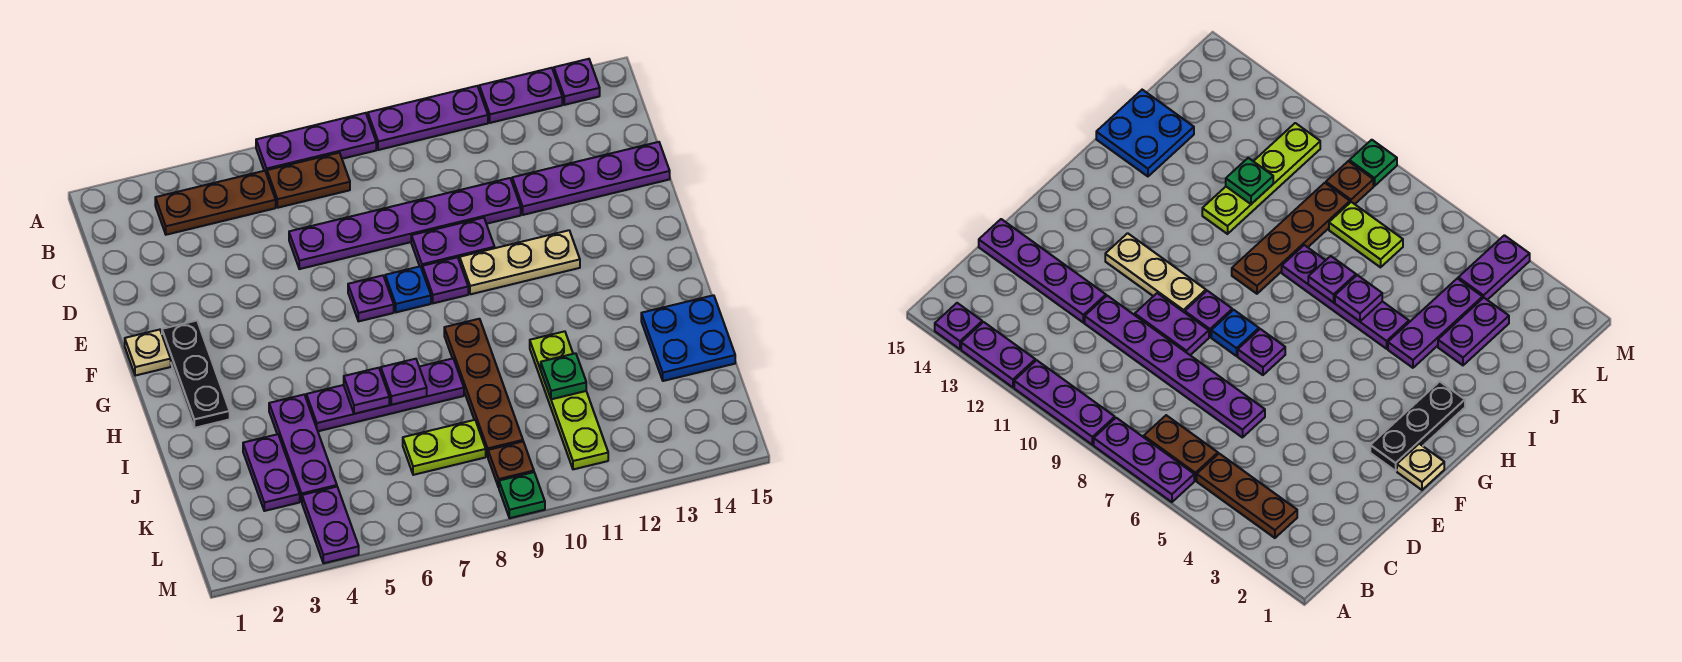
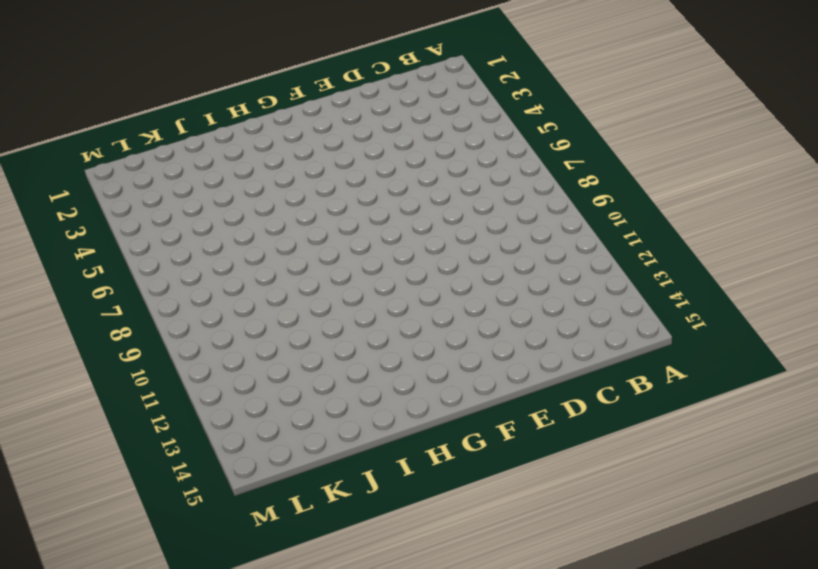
none -> purple 1x3 plate [256,113,376,174]
none -> purple 1x3 plate [368,86,488,150]
none -> purple 1x2 plate [479,68,562,123]

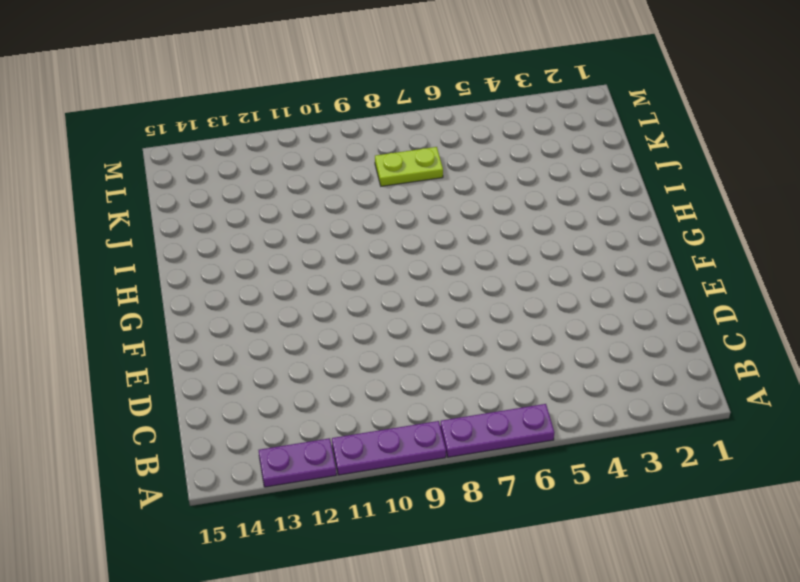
none -> purple 1x1 plate [554,59,600,105]
none -> brown 1x3 plate [155,171,276,235]
none -> brown 1x2 plate [267,153,350,208]

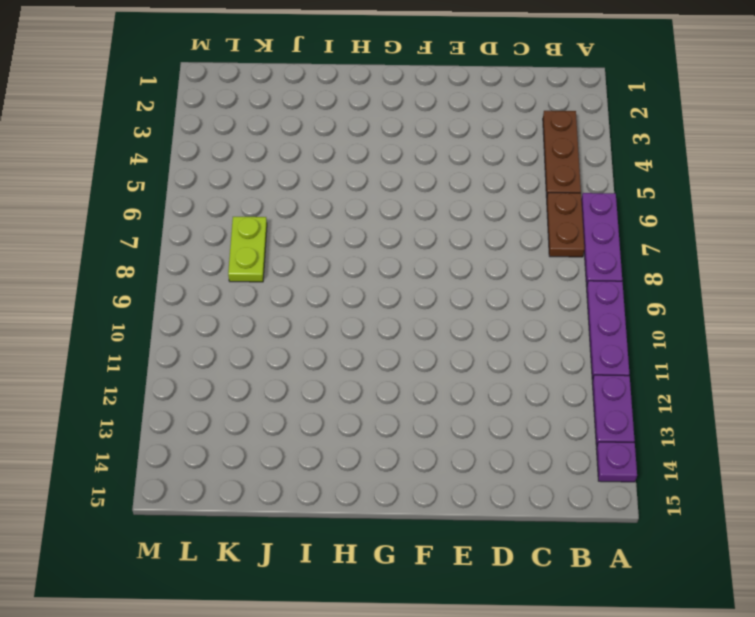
none -> purple 1x6 plate [289,178,521,269]
none -> purple 1x4 plate [512,142,670,215]
none -> purple 1x2 plate [411,218,495,269]

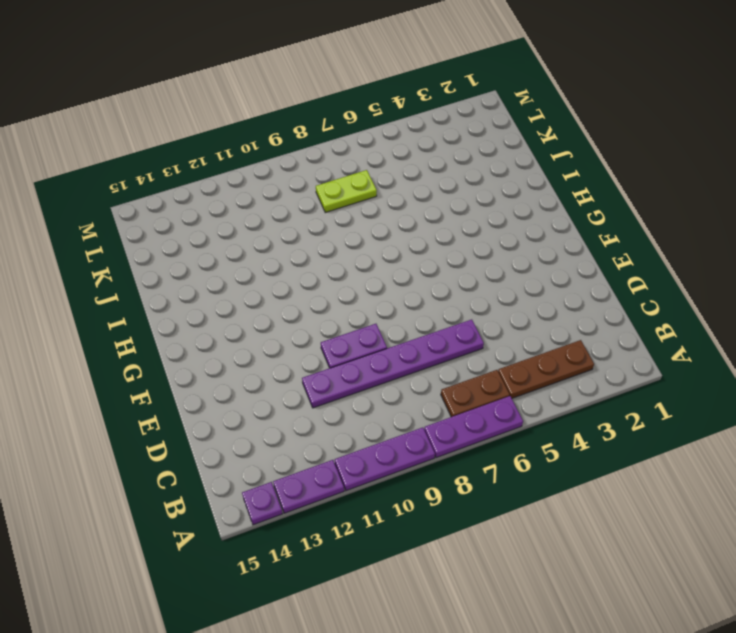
none -> purple 1x4 plate [512,142,670,215]
none -> tan 1x1 plate [125,330,171,376]
none -> black 1x3 plate [162,321,230,428]

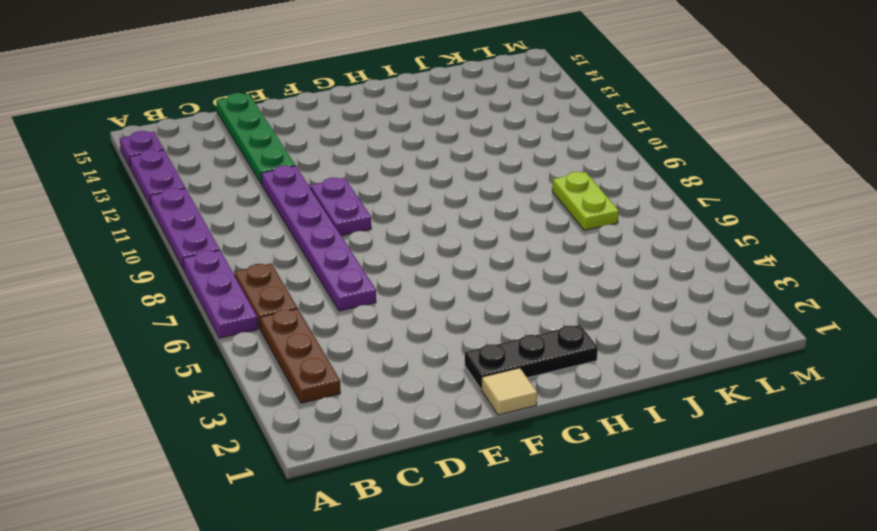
green 1x4 plate [216,93,295,184] -> purple 1x4 plate [512,142,670,215]
tan 1x1 tile [481,368,537,415] -> tan 1x1 plate [125,330,171,376]
none -> purple 1x1 plate [348,275,394,321]
none -> blue 1x1 plate [385,266,431,312]
none -> purple 1x1 plate [422,257,468,303]

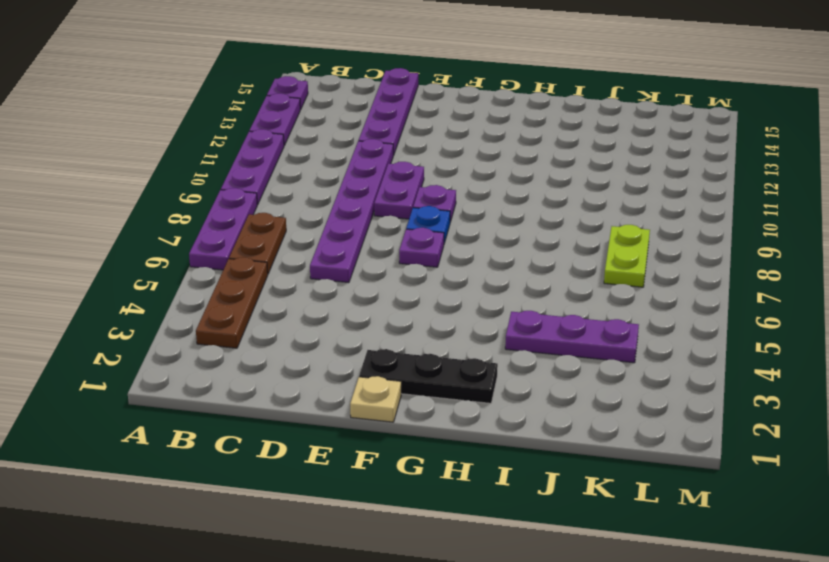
none -> tan 1x3 plate [460,230,580,294]
none -> brown 1x4 plate [444,319,523,457]
none -> purple 1x4 plate [306,358,464,431]

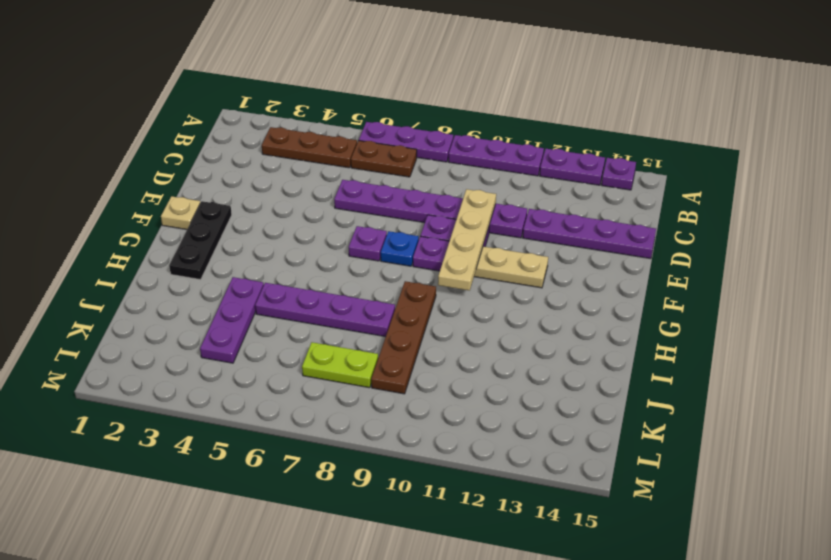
tan 1x4 plate [438,189,496,291] -> none
none -> lime 1x4 plate [530,331,608,469]
none -> blue 2x2 plate [641,295,735,381]
none -> purple 1x2 plate [243,434,300,511]

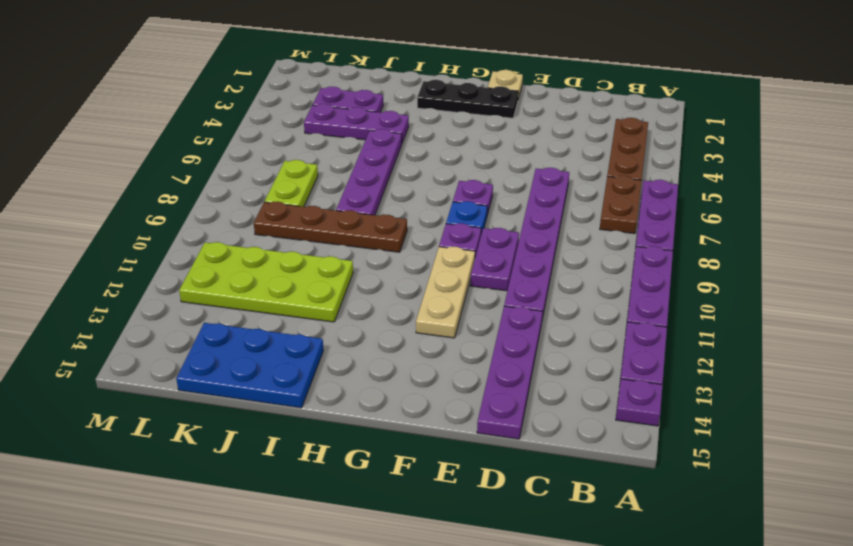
lime 2x4 plate [179,242,353,322] -> lime 1x4 plate [530,331,608,469]
blue 2x3 plate [176,323,323,408] -> blue 2x2 plate [641,295,735,381]
none -> purple 1x2 plate [302,487,359,563]
none -> brown 1x1 plate [488,442,534,487]
none -> green 1x1 plate [499,472,545,518]

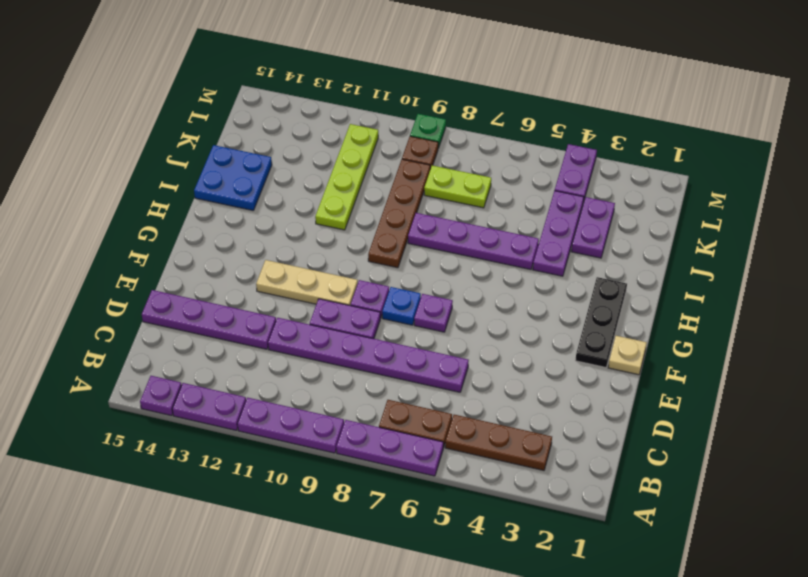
none -> purple 1x1 plate [344,368,389,414]
none -> purple 1x1 plate [381,359,427,405]
none -> green 1x1 plate [541,353,586,399]

